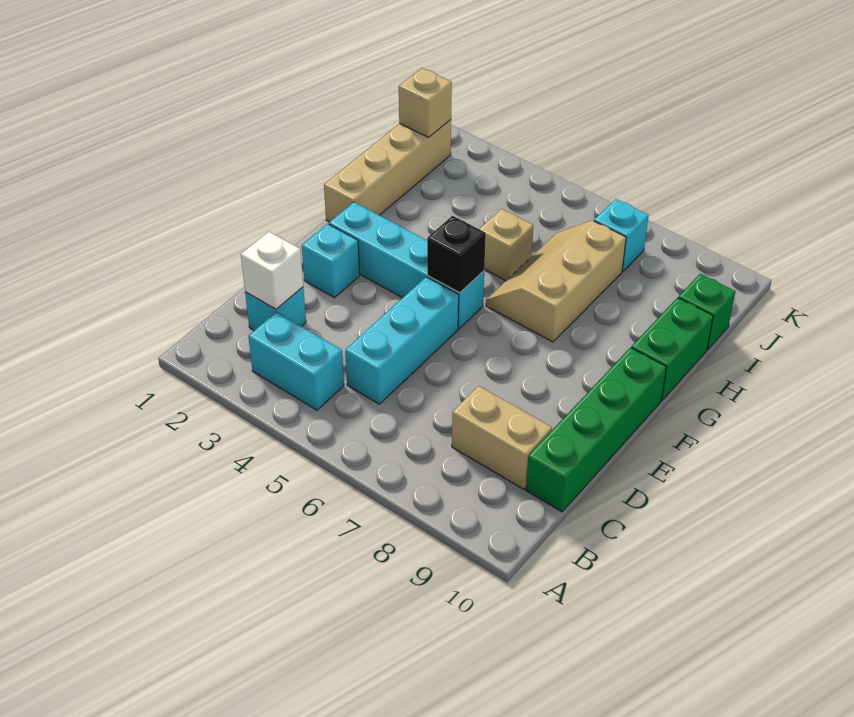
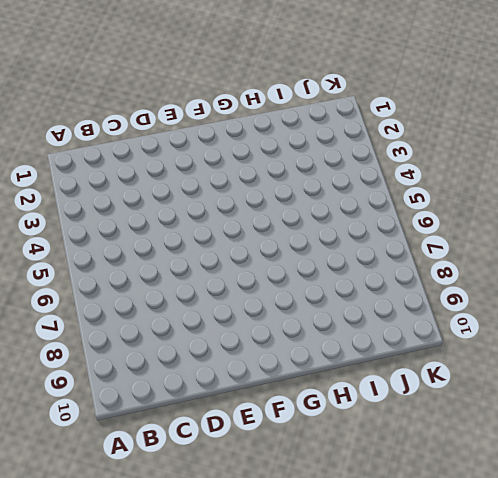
none -> cyan 1x2 brick [248,312,344,410]
none -> cyan 1x1 brick [245,287,306,331]
none -> cyan 1x3 brick [345,277,459,404]

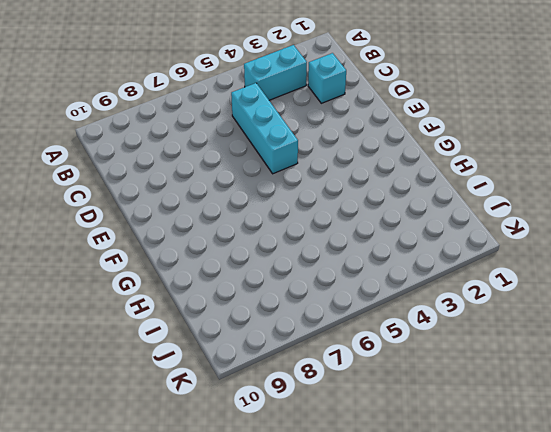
none -> tan 1x2 brick [452,386,552,489]
none -> green 1x4 brick [526,348,667,512]
none -> cyan 1x1 brick [302,224,360,298]

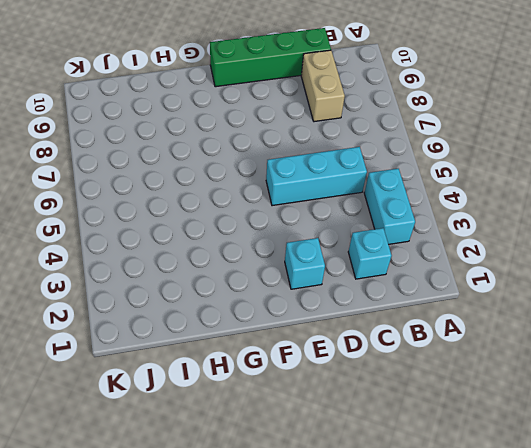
none -> cyan 1x4 brick [329,202,484,329]
none -> tan 1x4 brick [324,120,451,222]
none -> tan 2x3 slope [486,220,626,342]

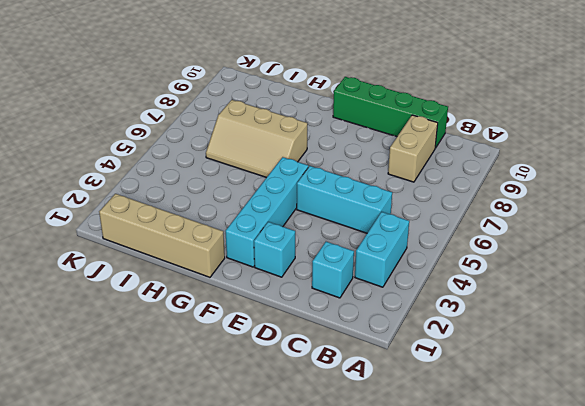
none -> green 1x2 brick [631,298,713,401]
none -> tan 1x1 brick [480,209,534,280]
none -> green 1x1 brick [678,274,735,350]

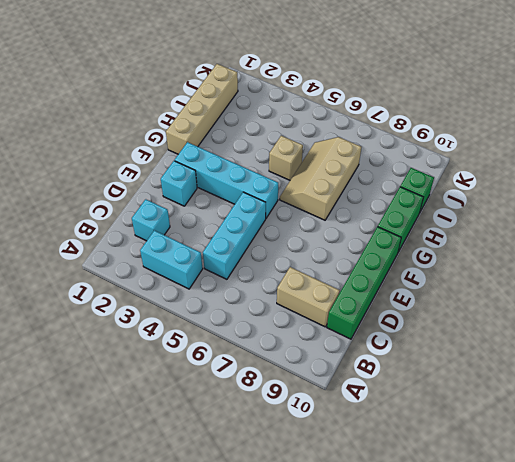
none -> cyan 1x1 brick [594,199,649,272]
none -> white 1x1 brick [241,232,303,309]
none -> black 1x1 brick [427,216,486,293]

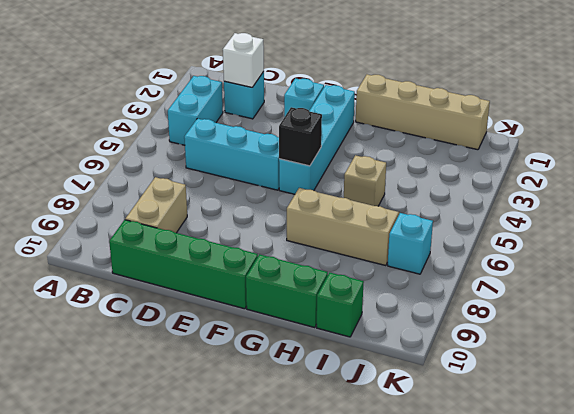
none -> tan 1x1 brick [399,68,452,137]

